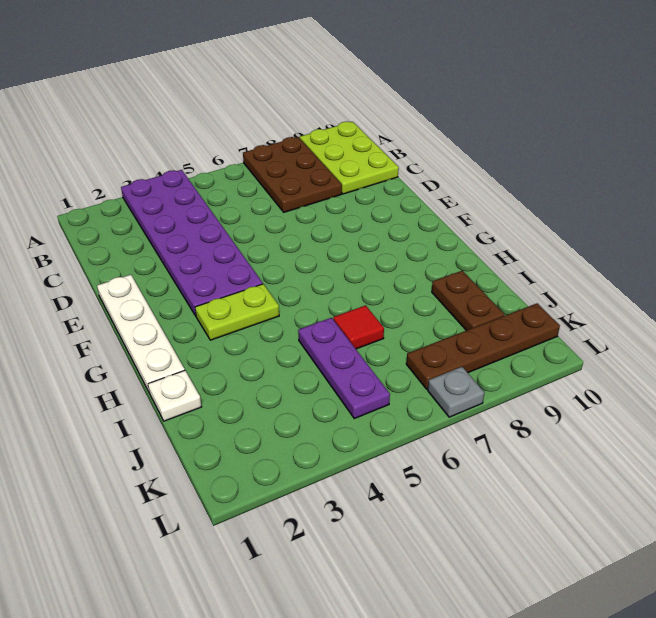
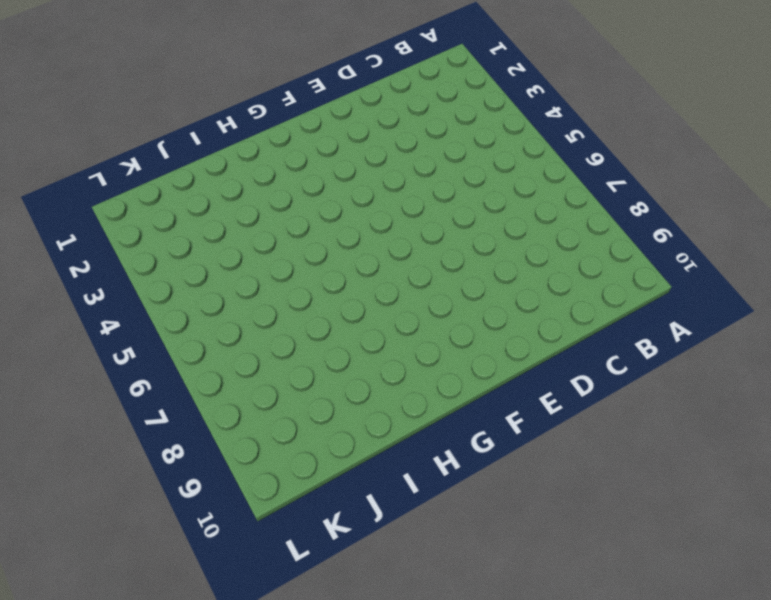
none -> purple 2x6 plate [121,170,263,316]
none -> brown 2x3 plate [243,137,342,212]

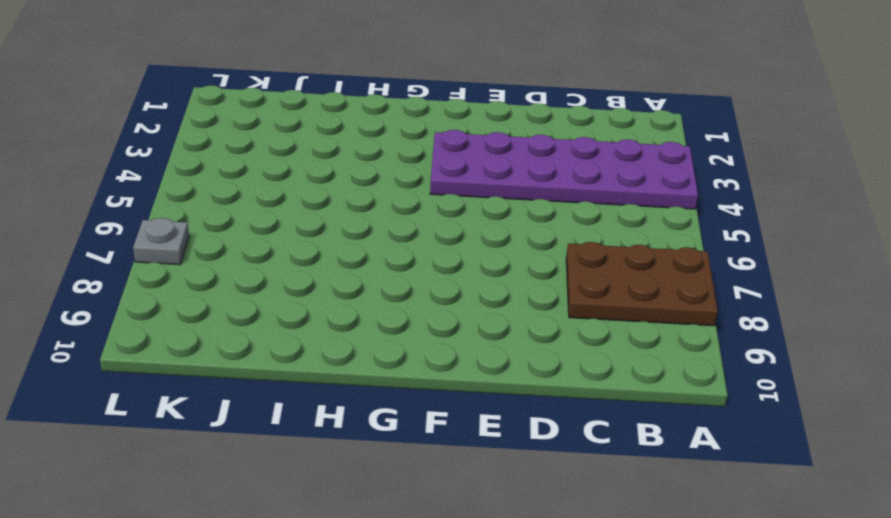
none -> lime 2x3 plate [300,121,399,194]
none -> white 1x4 plate [97,275,185,393]

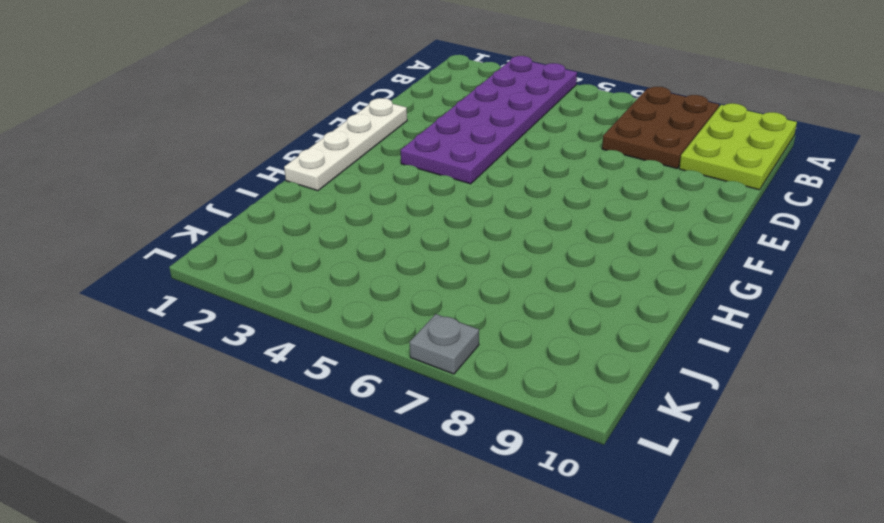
none -> lime 1x2 plate [195,284,279,340]
none -> white 1x1 plate [148,370,201,421]

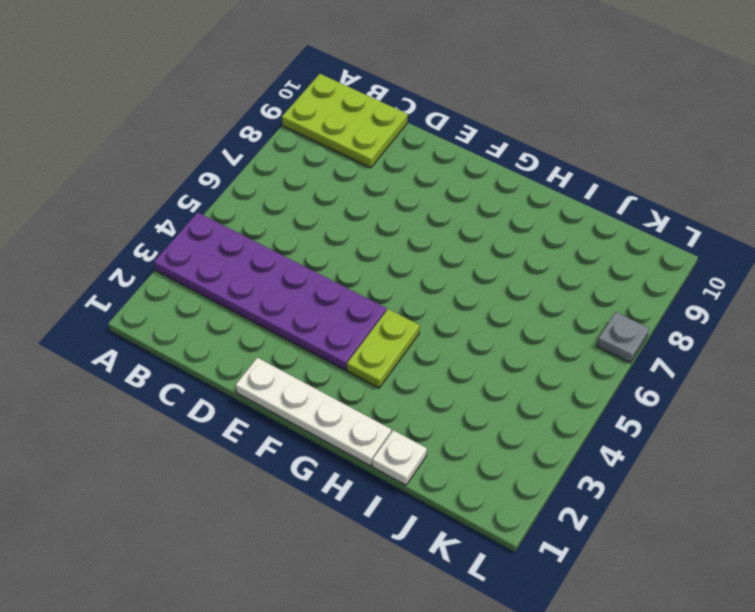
none -> brown 2x3 plate [243,137,342,212]
none -> purple 1x3 plate [298,318,390,419]

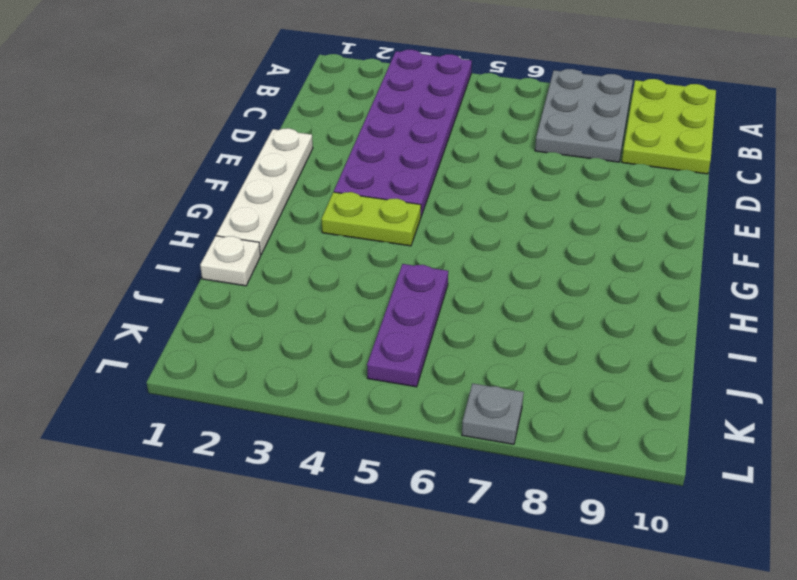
grey 2x3 plate [535,69,633,162] -> brown 2x3 plate [243,137,342,212]
none -> red 1x1 tile [333,305,384,349]
none -> brown 1x2 plate [432,271,505,330]

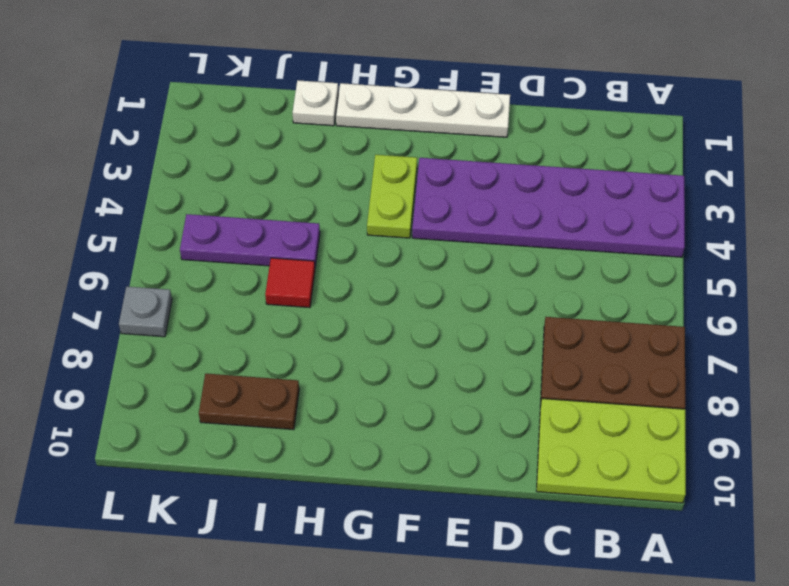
none -> brown 1x4 plate [406,303,560,389]

